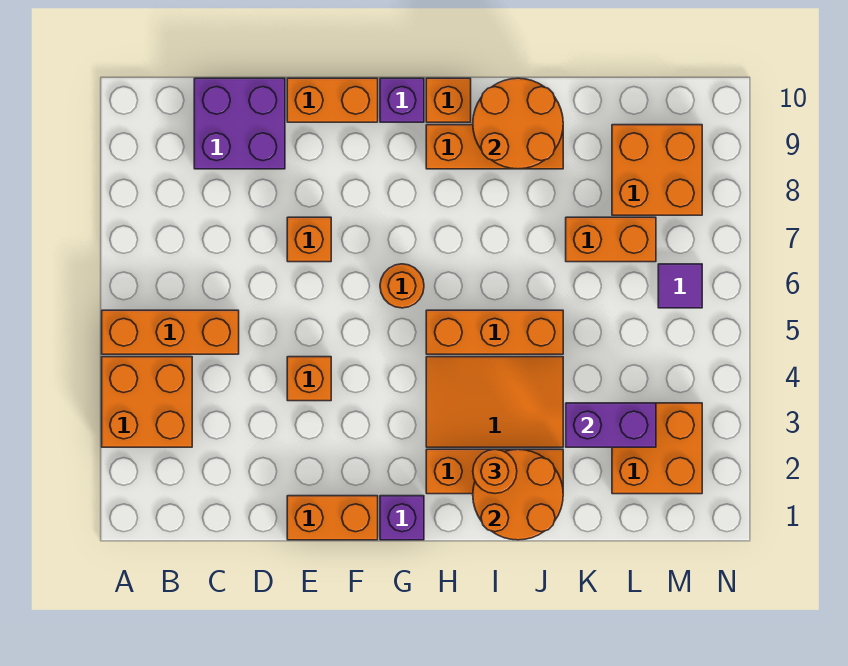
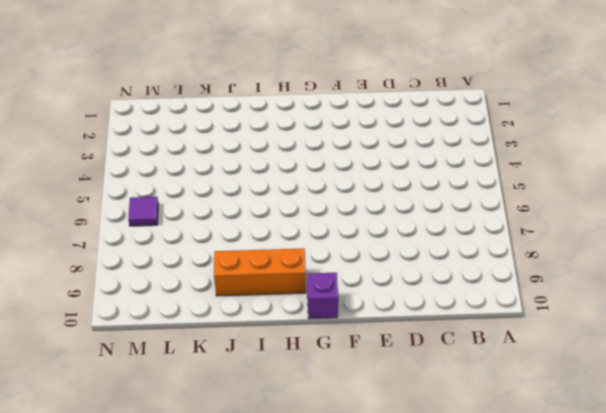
none -> orange 2x2 brick [102,357,192,447]
none -> orange 1x3 brick [102,310,239,354]
none -> purple 2x2 brick [194,78,285,169]

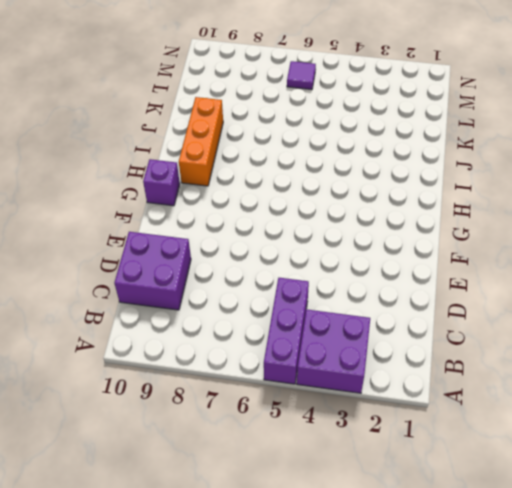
purple 2x2 brick [297,309,370,393] -> orange 2x2 brick [102,357,192,447]
purple 1x3 brick [264,278,309,384] -> orange 1x3 brick [102,310,239,354]
none -> orange 1x2 brick [287,496,378,540]
none -> orange 1x1 brick [287,357,331,401]
none -> orange 1x1 brick [287,217,331,262]

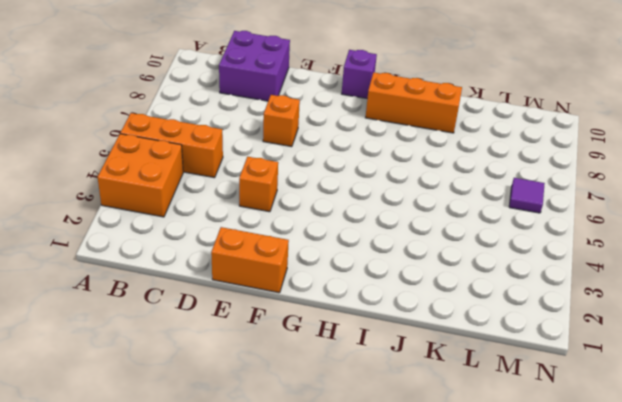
none -> orange 1x2 brick [287,78,378,122]
none -> purple 1x1 brick [380,496,424,540]
none -> orange 1x1 round brick [380,264,424,308]

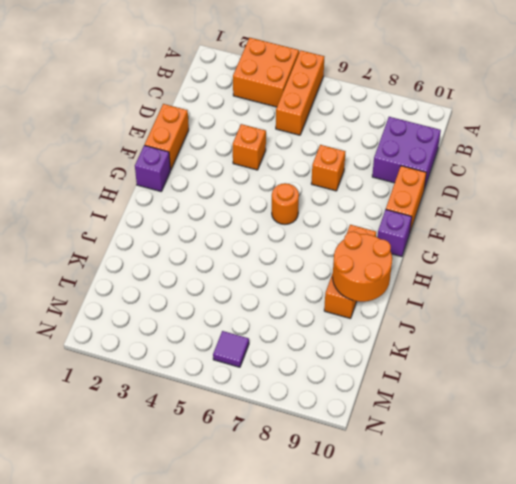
none -> orange 1x3 brick [426,449,563,494]
none -> orange 2x3 tile [426,357,563,447]
none -> orange 1x3 brick [426,310,563,354]

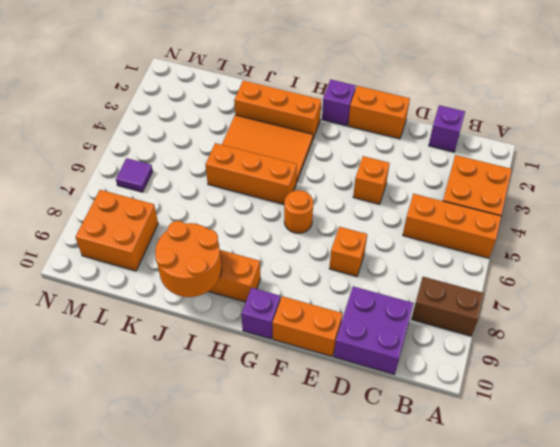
brown 1x2 brick [411,277,484,336] -> none
purple 1x1 brick [429,105,465,152] -> none
none -> orange 1x1 brick [426,78,471,122]
none -> orange 1x2 brick [566,217,656,262]
none -> orange 2x2 brick [612,403,702,494]

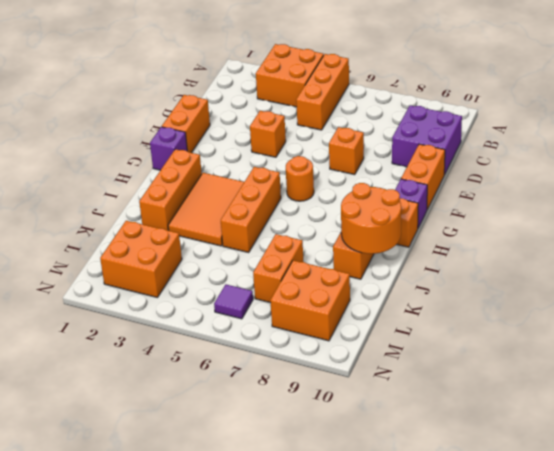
none -> orange 2x2 round brick [473,449,563,540]
none -> purple 1x2 brick [566,403,656,447]
none -> orange 1x1 round brick [473,449,517,494]

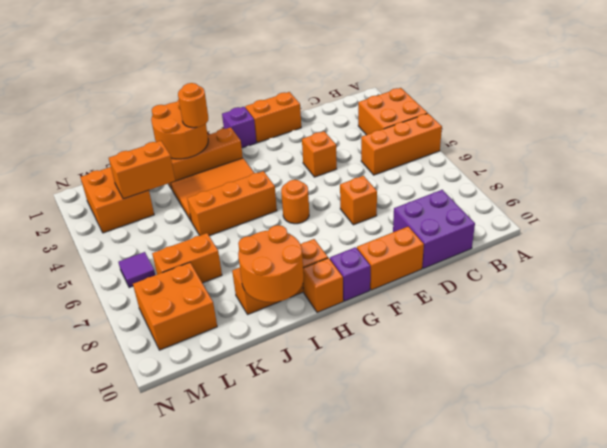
orange 1x2 brick [109,141,175,199] -> purple 1x2 brick [566,403,656,447]

